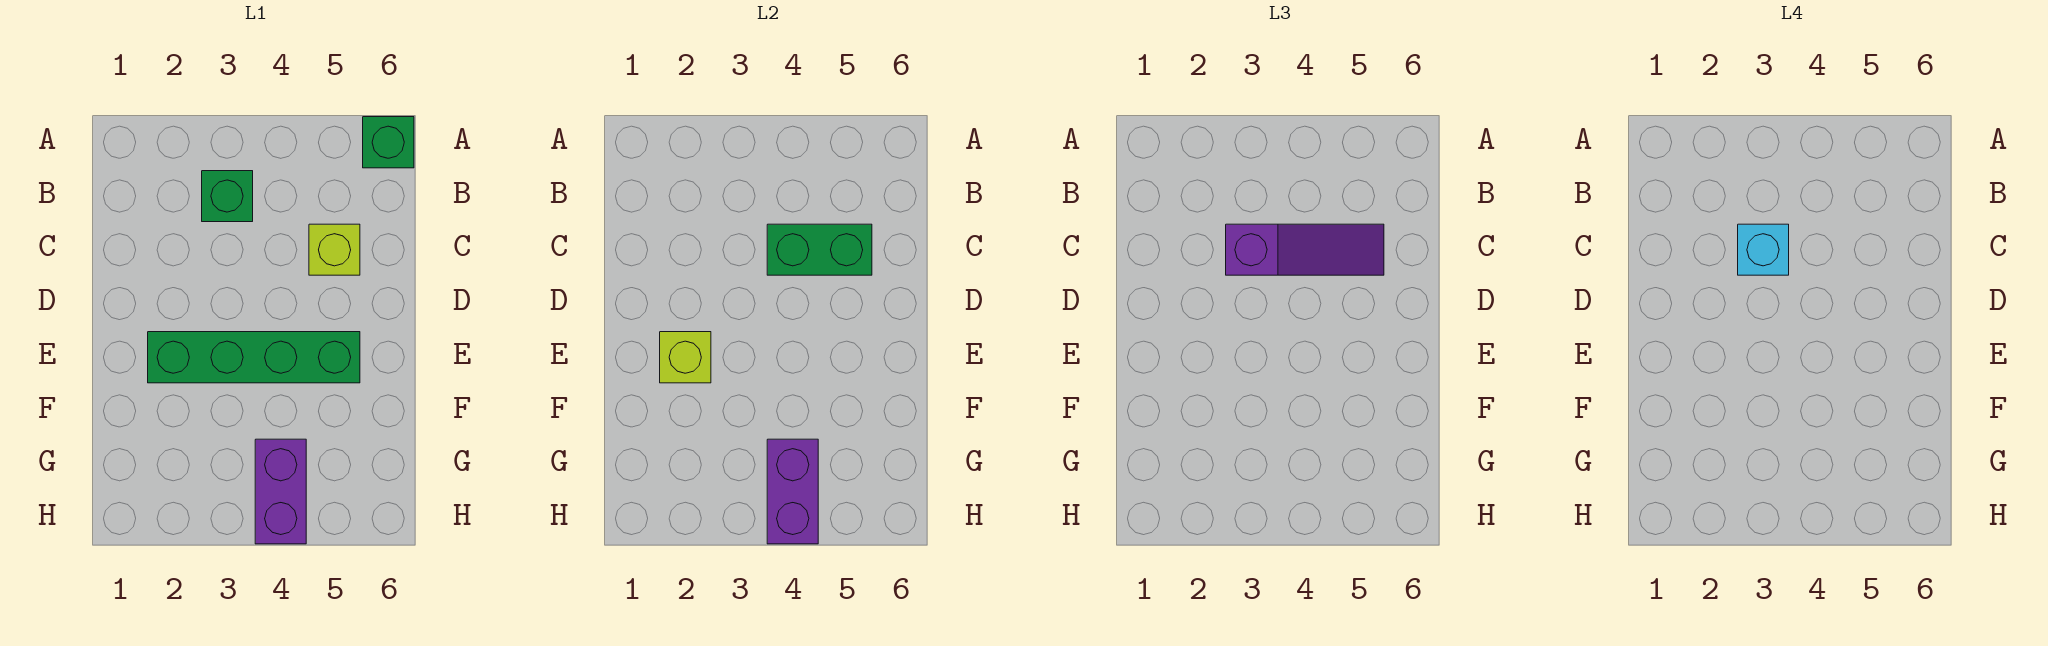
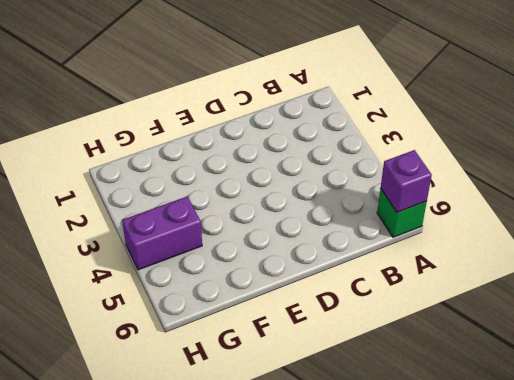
purple 1x1 brick [381,150,432,212] -> none
none -> green 1x1 brick [202,171,253,222]
none -> lime 1x1 brick [309,224,360,275]

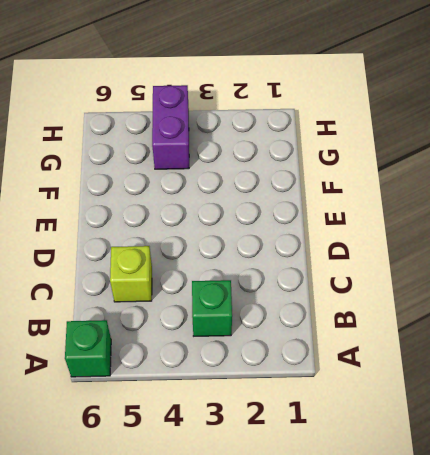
none -> green 1x4 brick [148,332,360,383]
none -> green 1x2 brick [767,224,872,275]

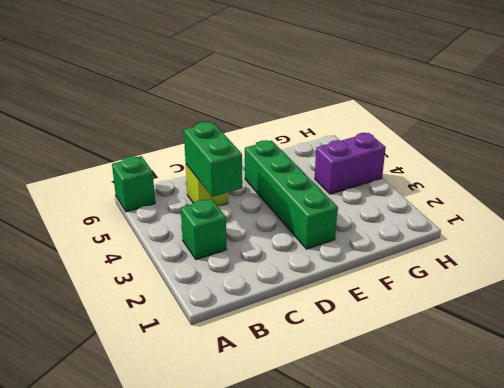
none -> lime 1x1 brick [660,332,711,383]
none -> purple 1x2 brick [767,439,818,544]

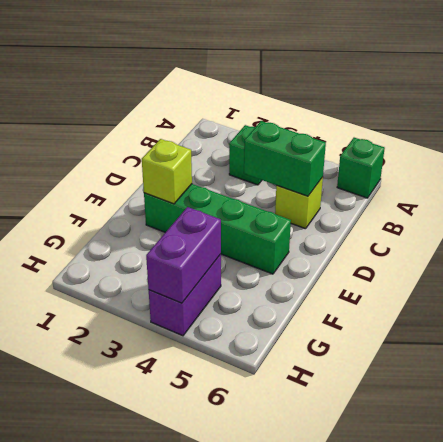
none -> purple 1x3 slope [1226,224,1384,275]
none -> cyan 1x1 brick [1738,224,1789,275]

